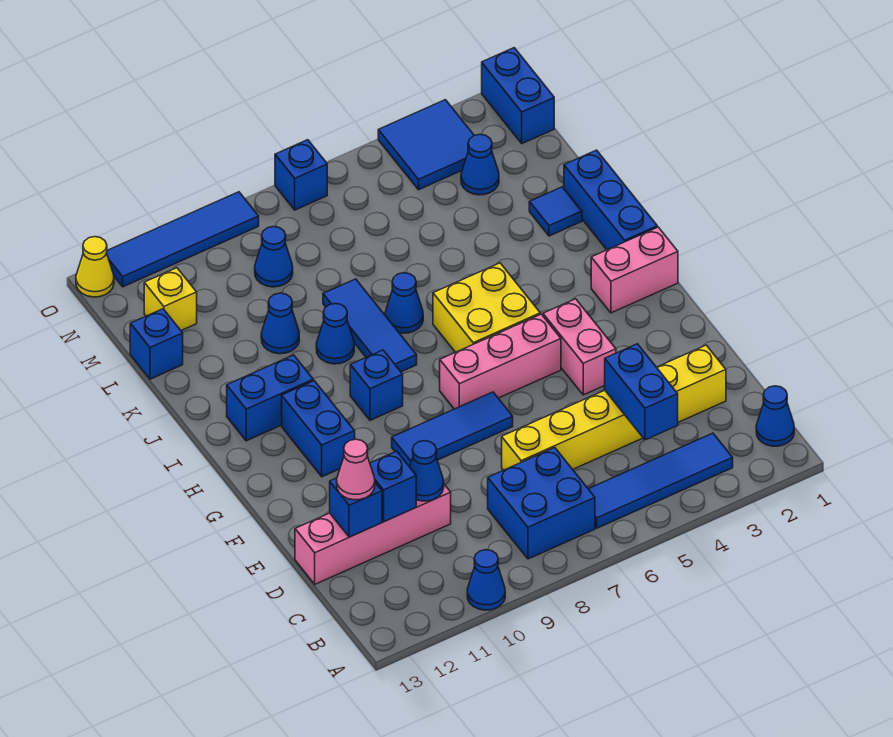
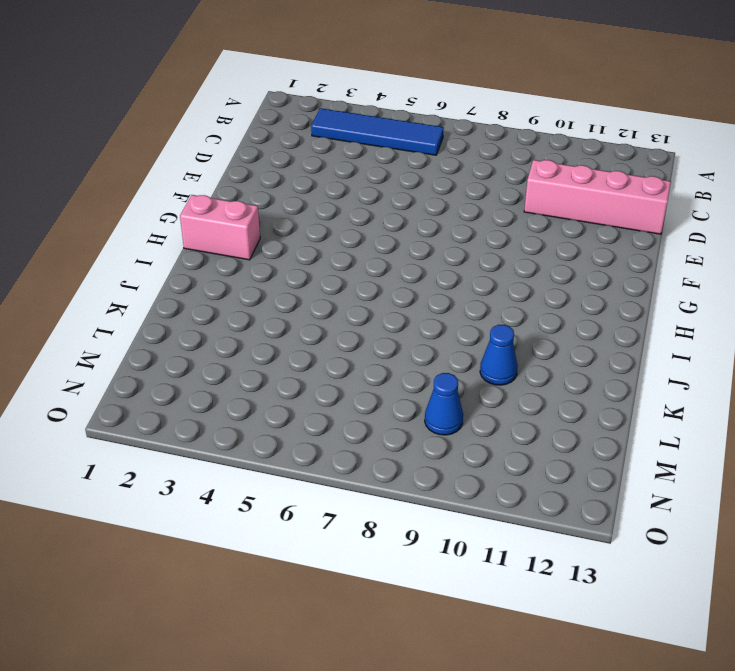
none -> blue 1x1 cone [467,550,505,610]
none -> blue 1x1 cone [756,386,794,446]
none -> blue 2x2 brick [488,448,595,559]
none -> yellow 1x6 brick [502,345,726,470]

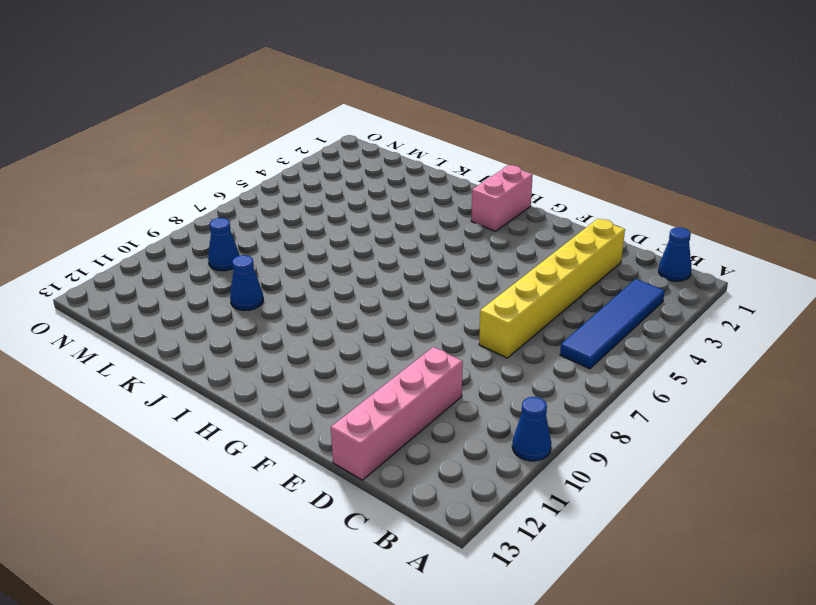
none -> blue 2x2 brick [488,448,595,559]
none -> pink 1x2 brick [543,299,616,395]
none -> blue 1x3 tile [392,392,513,467]
none -> pink 1x3 brick [440,314,561,409]

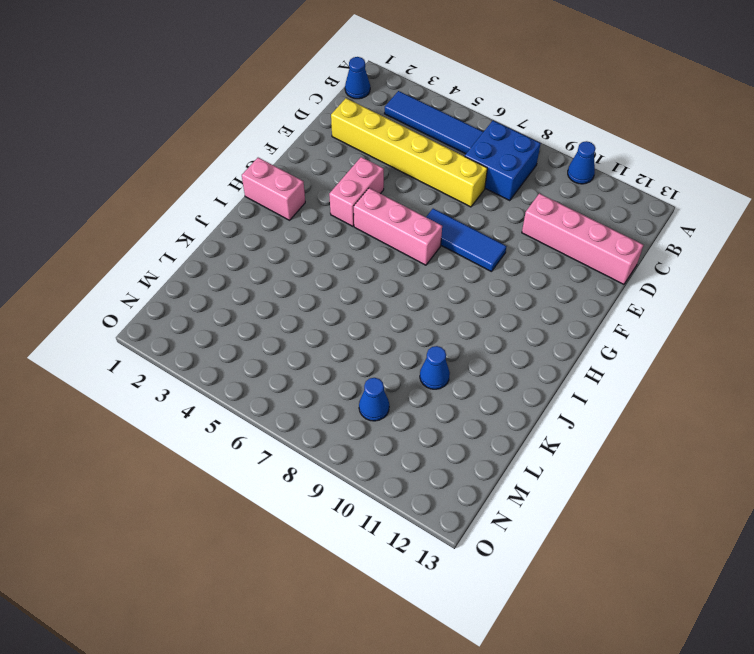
none -> blue 1x2 brick [282,381,355,477]
none -> yellow 2x2 brick [433,263,540,352]
none -> blue 1x1 brick [350,350,403,420]
none -> blue 1x3 brick [564,150,657,250]

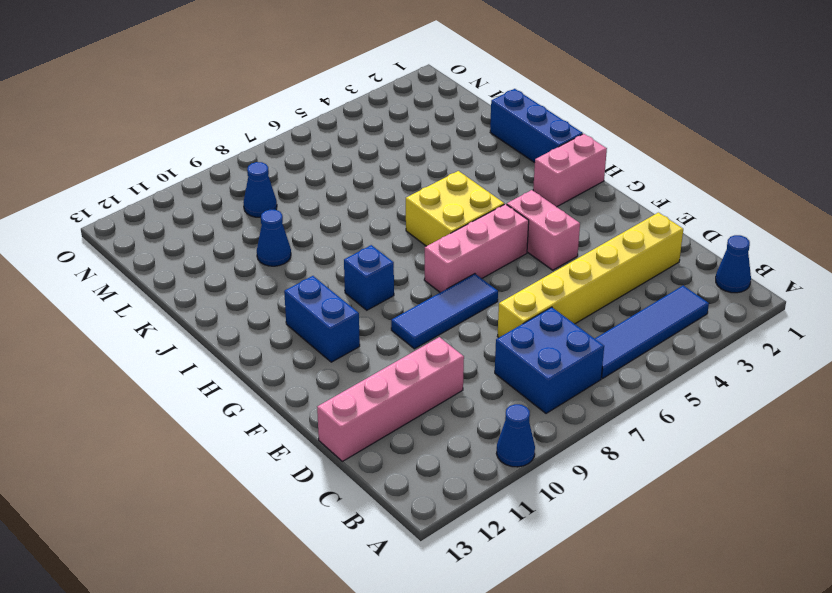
none -> blue 1x3 tile [323,279,417,372]
none -> blue 1x2 brick [227,355,313,441]
none -> blue 1x1 cone [385,273,423,333]
none -> blue 1x1 cone [316,303,354,364]

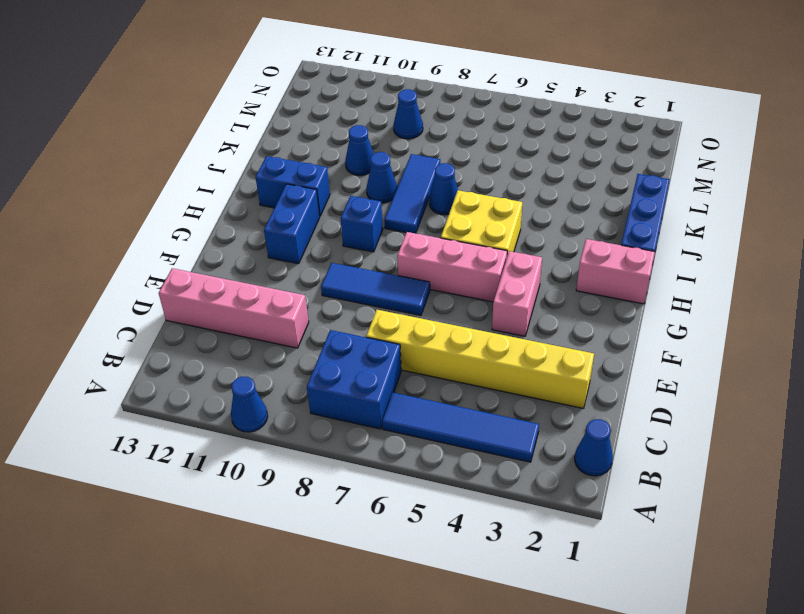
none -> blue 1x1 tile [529,187,582,236]
none -> blue 1x1 brick [130,309,183,379]
none -> blue 1x1 cone [461,134,499,195]
none -> yellow 1x1 brick [144,268,197,331]

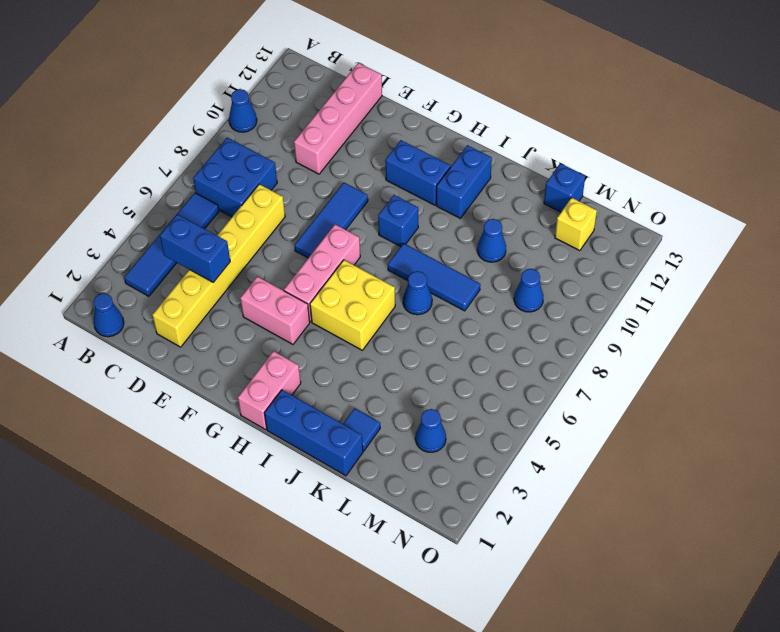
none -> blue 1x1 cone [316,303,354,364]
none -> blue 1x2 brick [482,48,554,144]
none -> blue 2x2 tile [378,100,474,190]
none -> blue 1x1 brick [275,140,327,210]

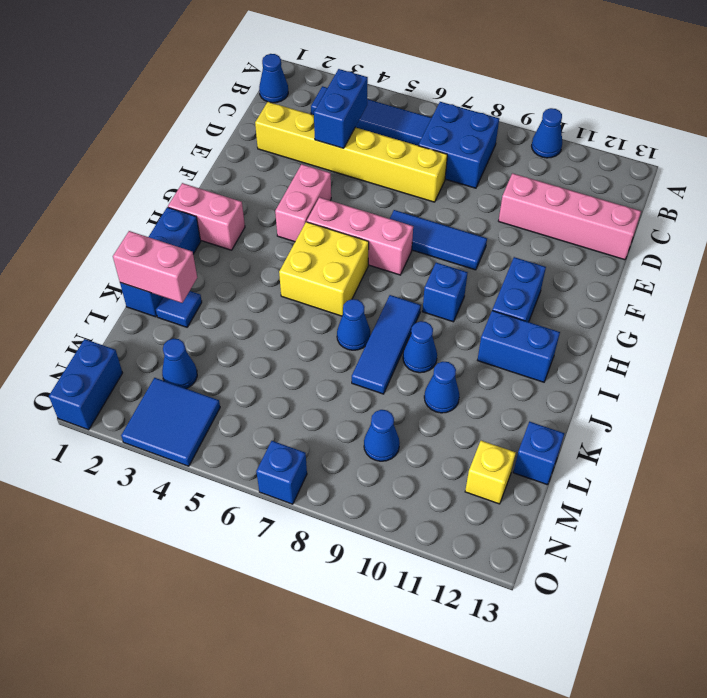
pink 1x2 brick [113,231,197,303] -> none
none -> blue 1x4 tile [106,192,259,287]
none -> yellow 1x1 cone [76,237,114,297]
none -> blue 1x1 cone [410,441,444,501]
none -> blue 1x1 brick [370,451,416,522]

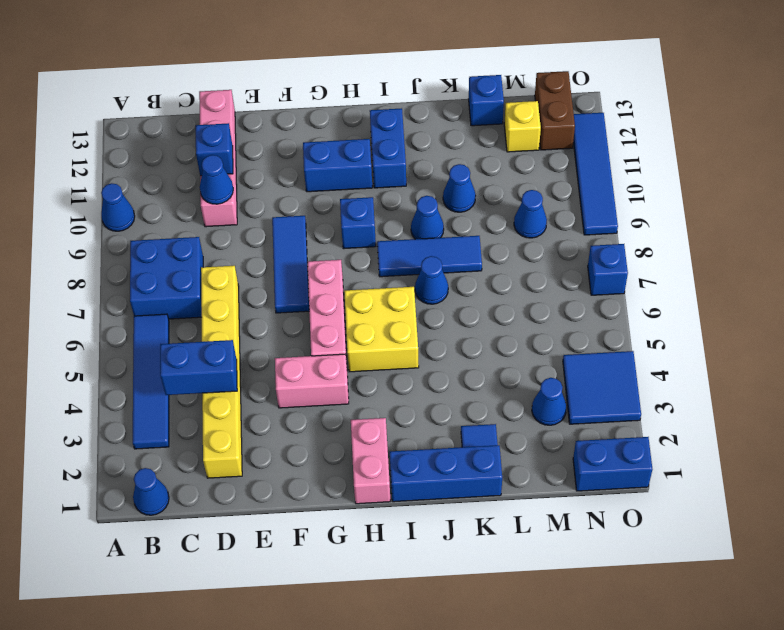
brown 1x2 brick [535,71,575,150] -> none
none -> yellow 1x1 cone [76,237,114,297]
none -> blue 1x1 brick [330,478,382,537]
none -> pink 1x1 cone [337,439,375,500]

